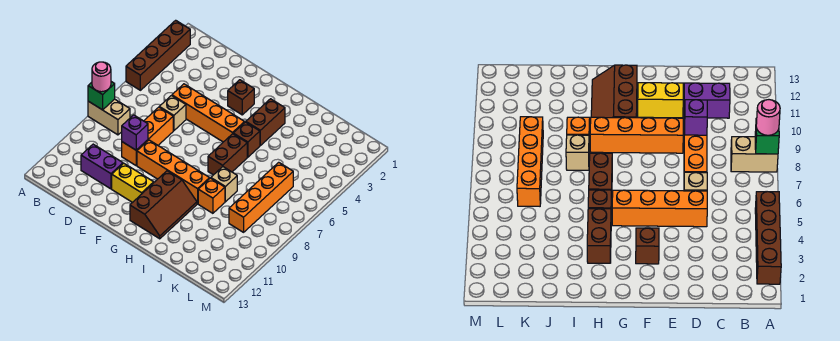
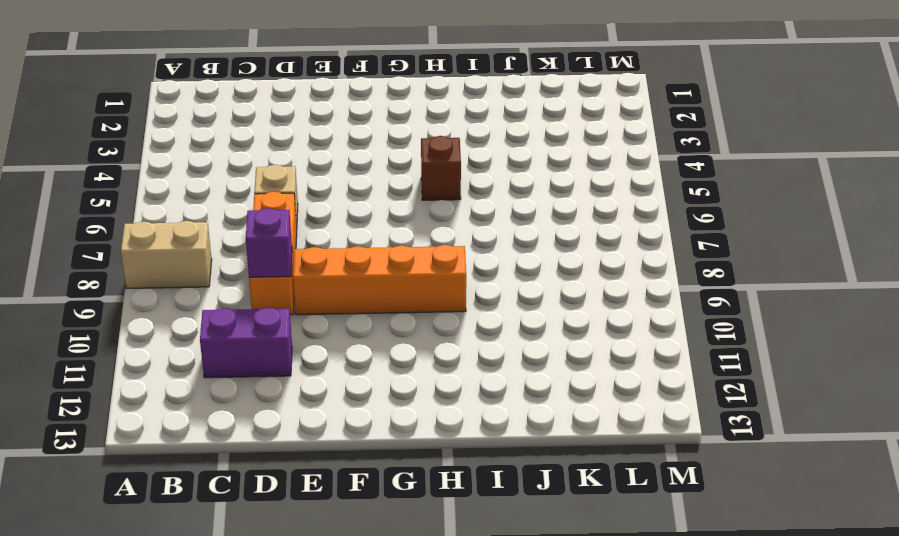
none -> brown 1x4 brick [126,20,190,90]
none -> orange 1x4 brick [172,84,245,142]
none -> yellow 1x2 brick [112,163,154,202]

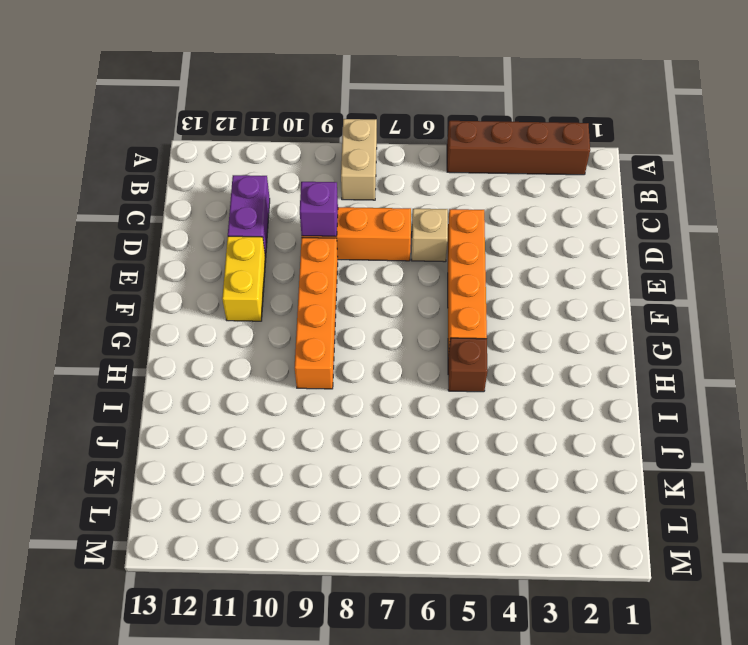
none -> brown 1x1 brick [228,80,254,115]
none -> brown 2x3 slope [130,171,197,239]
none -> brown 1x2 brick [246,99,285,145]

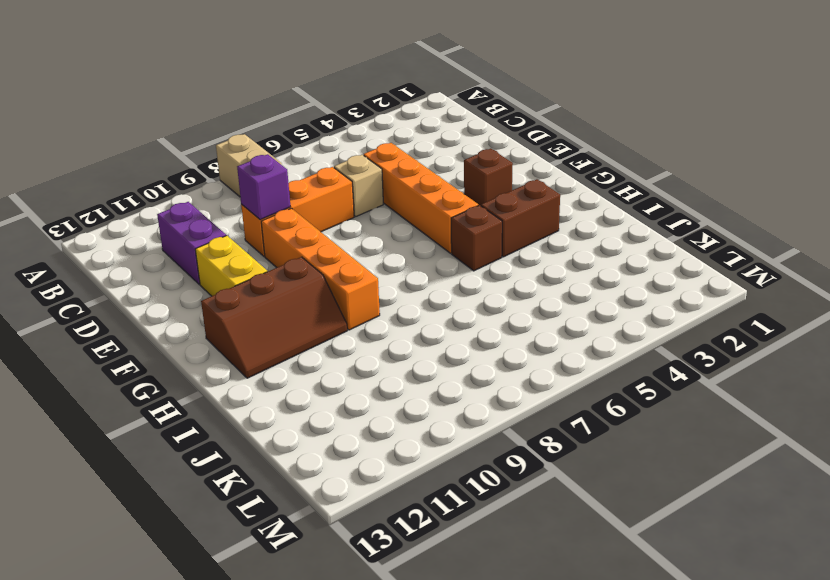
none -> brown 1x4 brick [126,20,190,90]
none -> brown 1x2 brick [208,134,247,175]
none -> tan 1x1 brick [211,167,237,202]

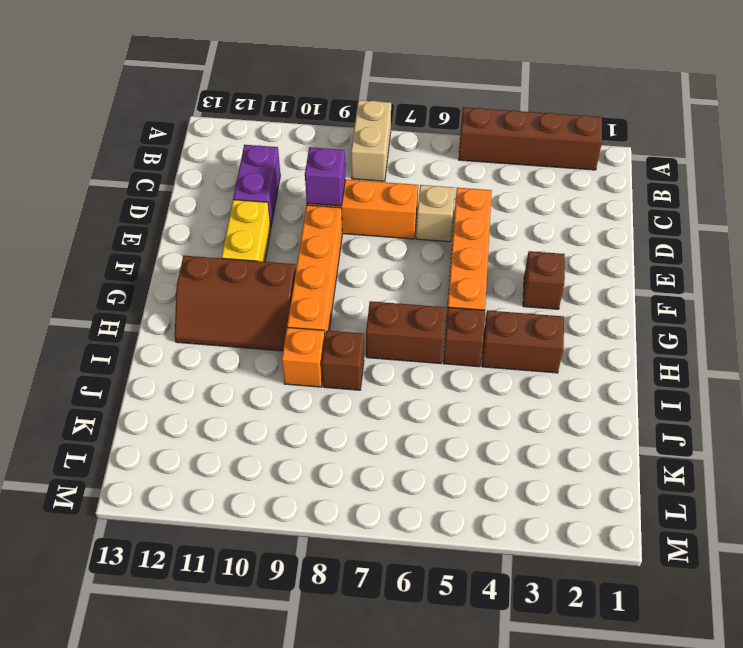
brown 1x1 brick [322,331,364,390] -> tan 1x1 brick [211,167,237,202]
none -> orange 1x4 brick [229,162,293,232]
none -> green 1x1 brick [88,82,115,110]
none -> pink 1x1 round brick [92,62,111,92]

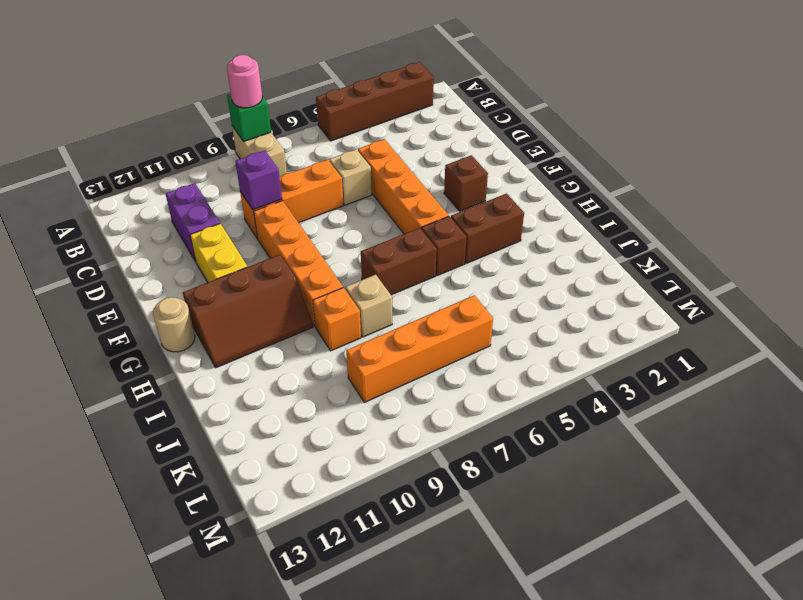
tan 1x1 round brick [153,297,195,352] -> none

